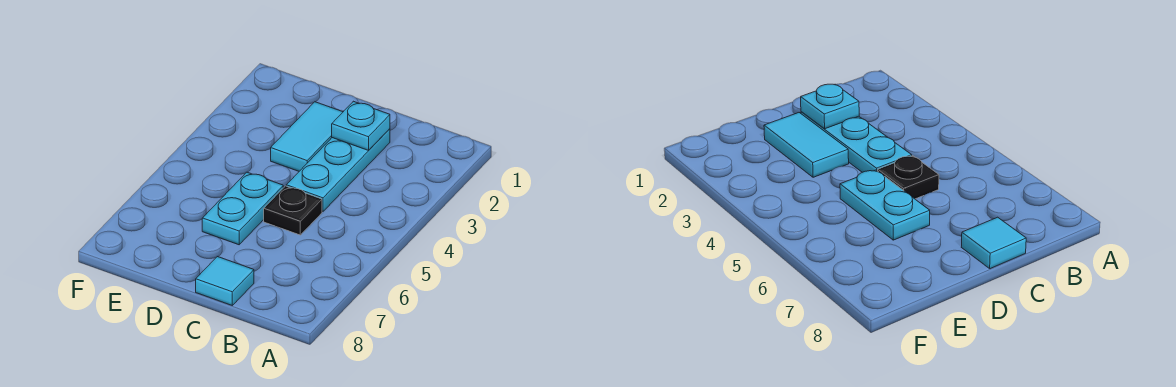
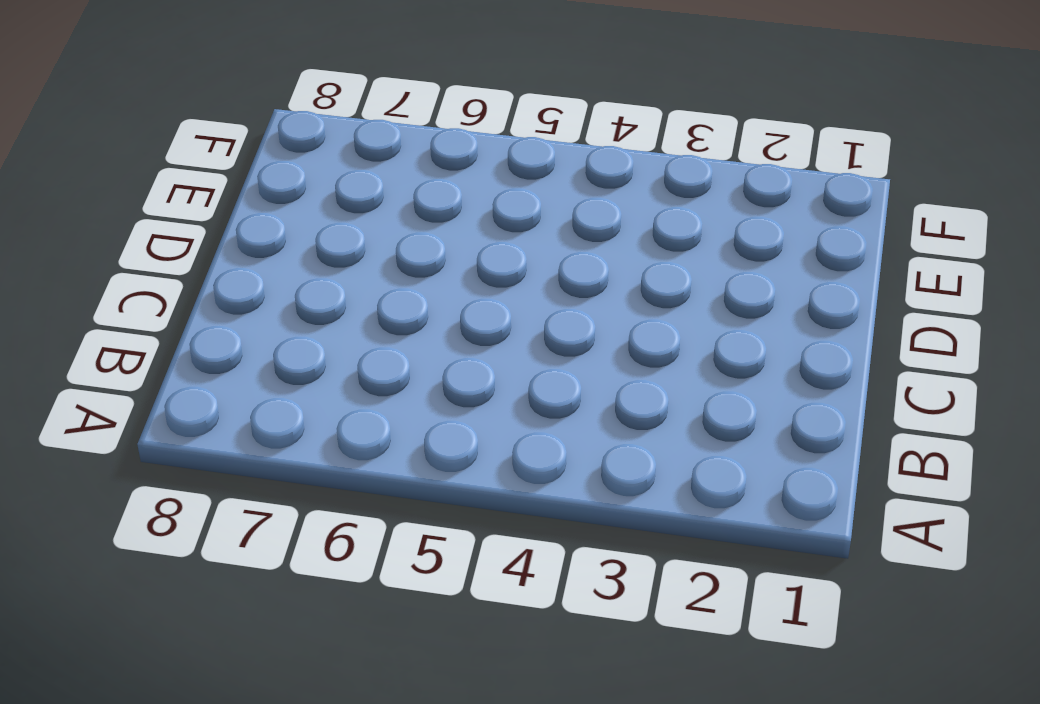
none -> cyan 1x3 plate [286,129,390,212]
none -> black 1x1 plate [264,186,322,235]

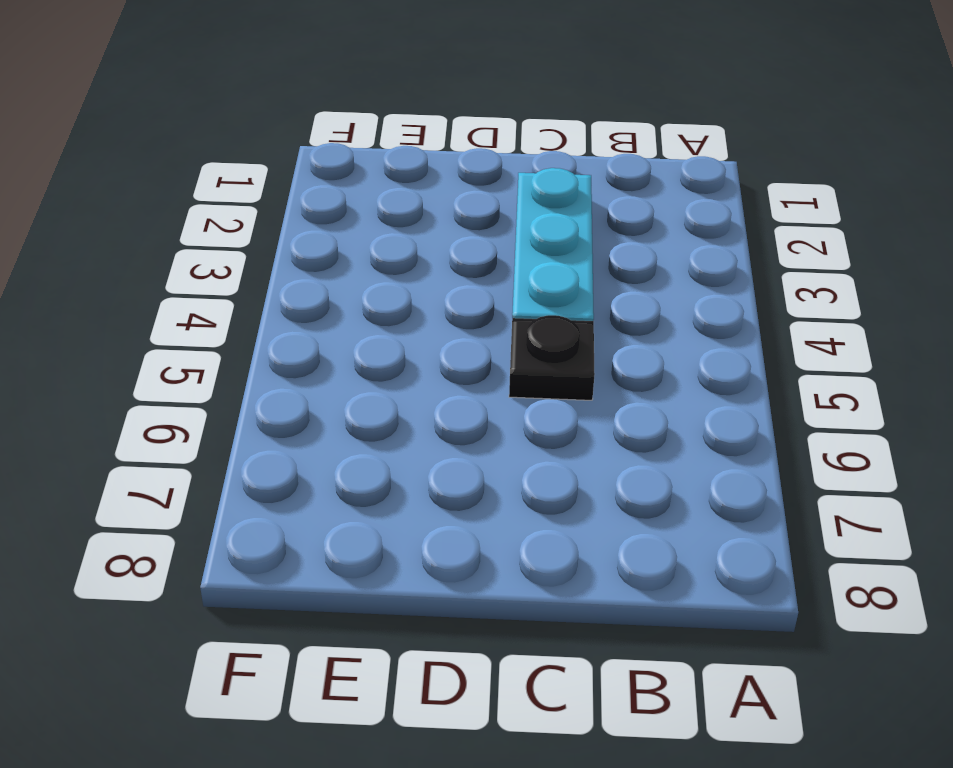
none -> cyan 1x1 tile [196,257,254,305]
none -> cyan 1x2 tile [271,102,343,171]

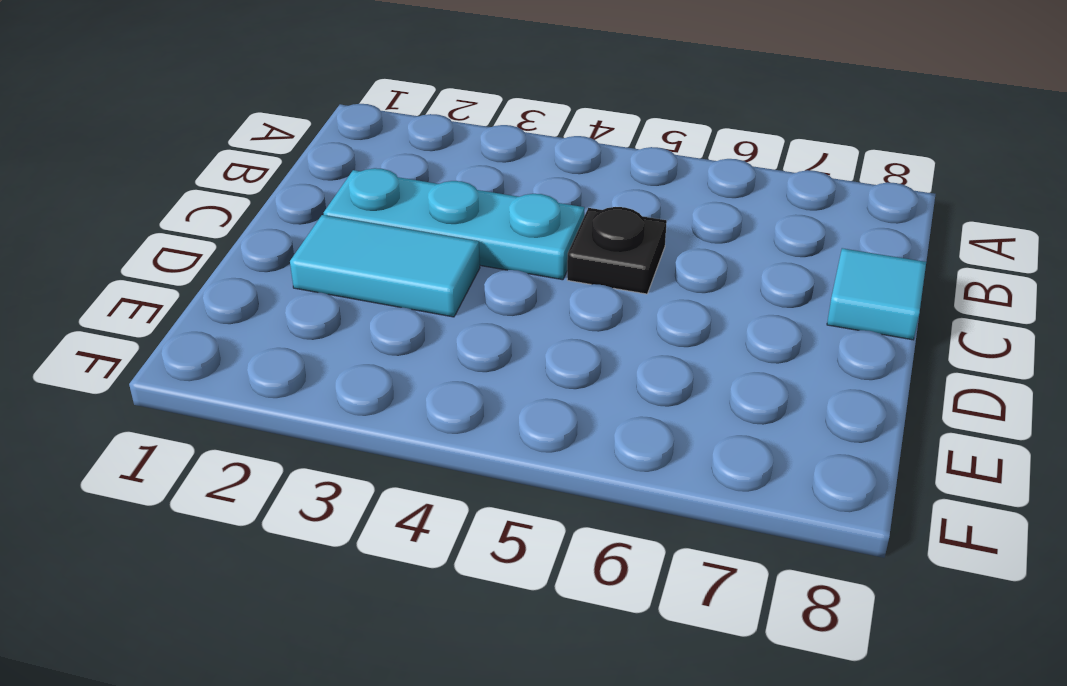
none -> cyan 1x2 plate [202,172,283,245]
none -> cyan 1x1 plate [332,101,390,150]

